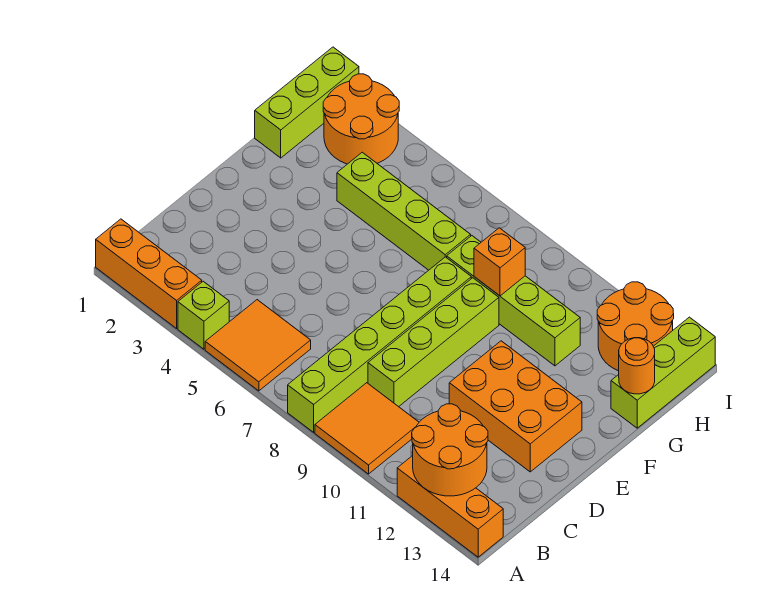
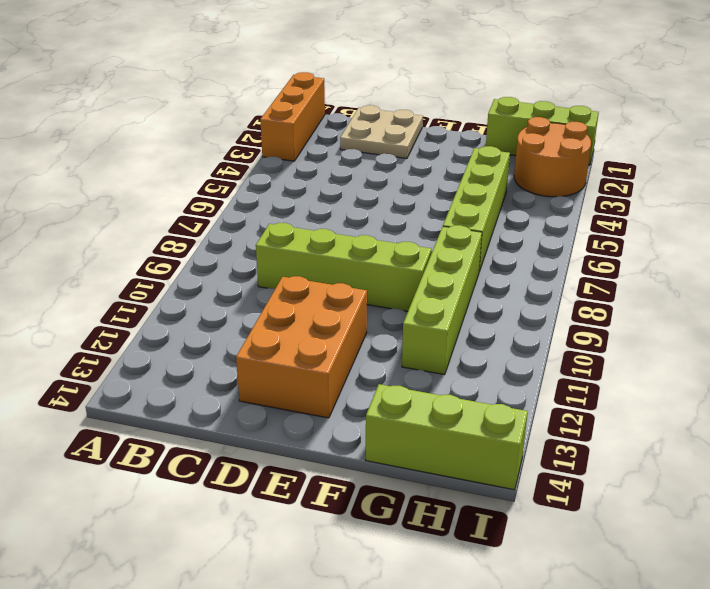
tan 2x2 plate [340,105,423,159] -> none
none -> lime 1x1 brick [178,281,229,349]
none -> orange 2x2 tile [205,300,311,391]
none -> lime 1x6 brick [288,257,471,432]

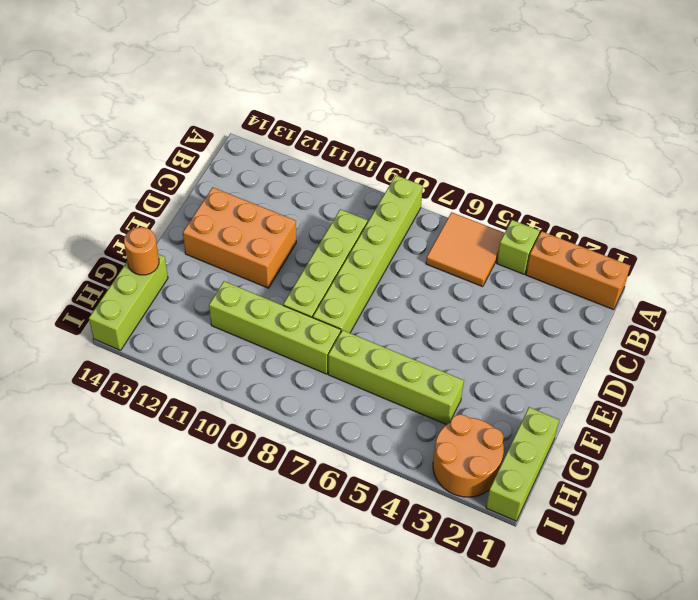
none -> orange 2x2 tile [315,383,419,474]
none -> orange 1x3 brick [397,456,503,557]
none -> orange 2x2 round brick [597,282,674,371]

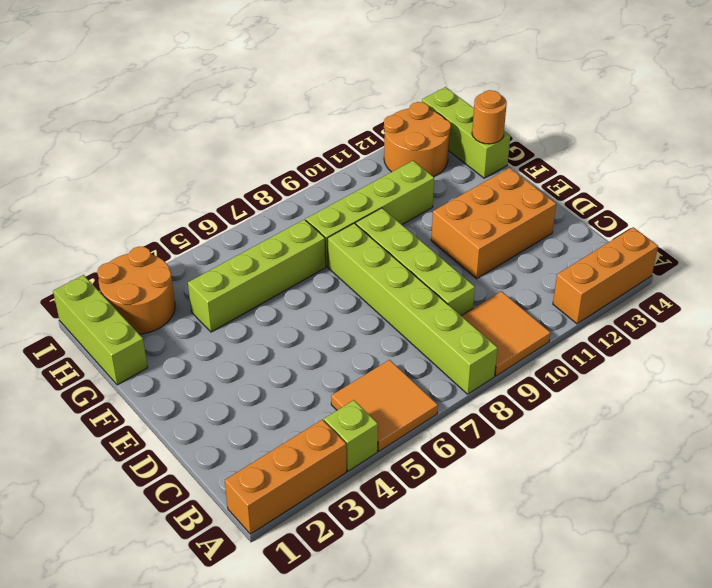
none -> orange 2x2 round brick [412,404,488,496]
none -> orange 1x1 brick [474,228,525,296]

